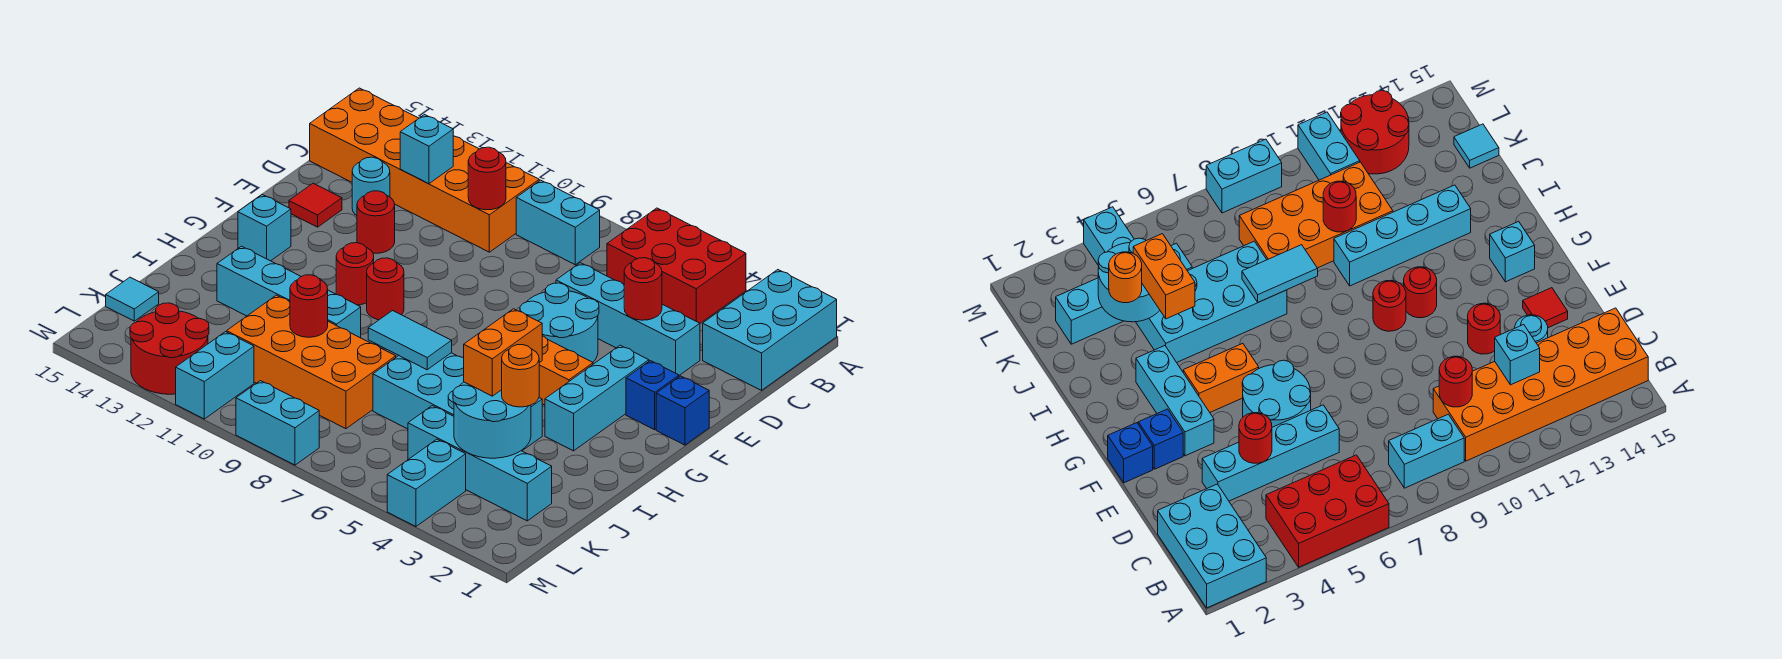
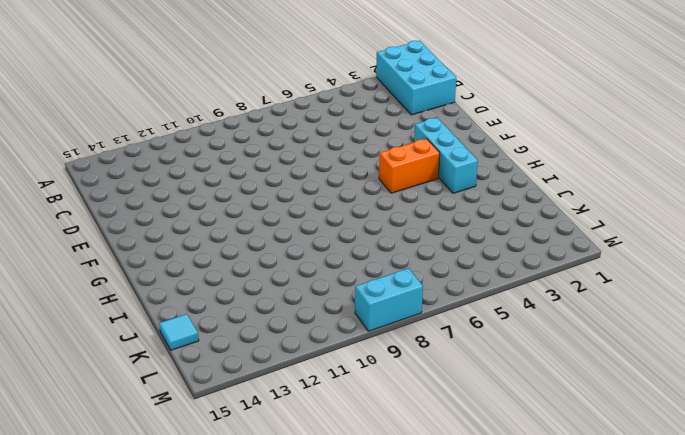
none -> red 2x3 brick [607,208,746,323]
none -> cyan 1x2 brick [516,180,600,265]
none -> orange 2x6 brick [310,88,539,252]
none -> cyan 1x4 brick [556,263,700,375]

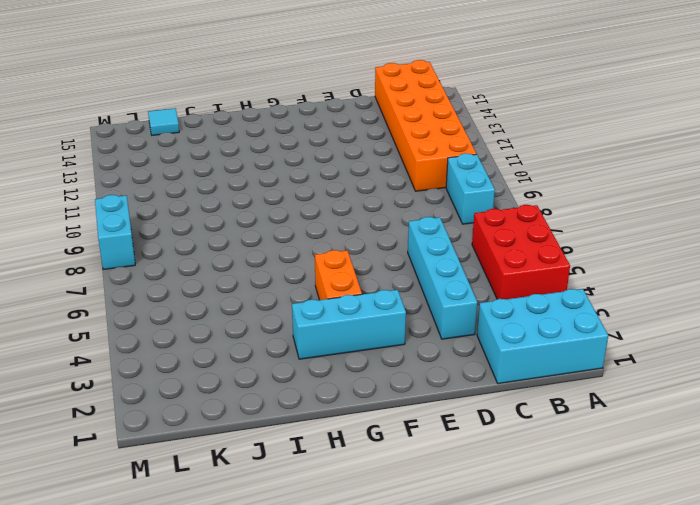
none -> cyan 1x1 round brick [352,157,390,216]
none -> cyan 2x2 round brick [520,283,599,362]
none -> red 1x1 round brick [357,191,395,253]
none -> red 1x1 tile [289,183,342,227]

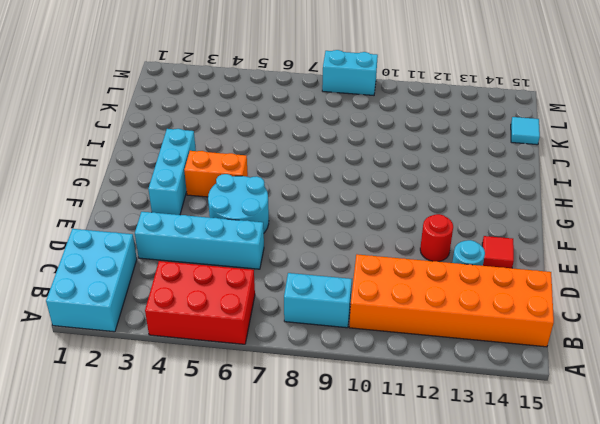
none -> blue 1x1 brick [656,376,709,445]
none -> blue 1x1 brick [626,361,679,430]
none -> red 1x1 round brick [367,258,404,320]
none -> red 1x1 round brick [336,243,374,305]

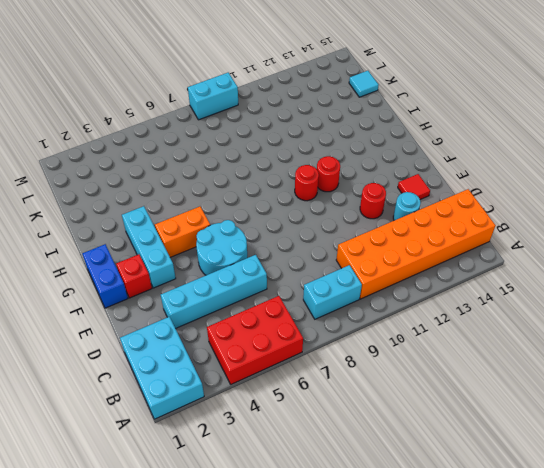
blue 1x2 brick [82,244,128,308] -> blue 1x1 brick [656,376,709,445]
red 1x1 brick [116,254,152,298] -> blue 1x1 brick [626,361,679,430]
none -> cyan 1x1 brick [238,195,291,261]
none -> cyan 2x4 brick [373,353,542,451]
none -> cyan 1x4 brick [217,246,361,338]
none -> orange 2x4 brick [227,295,396,429]

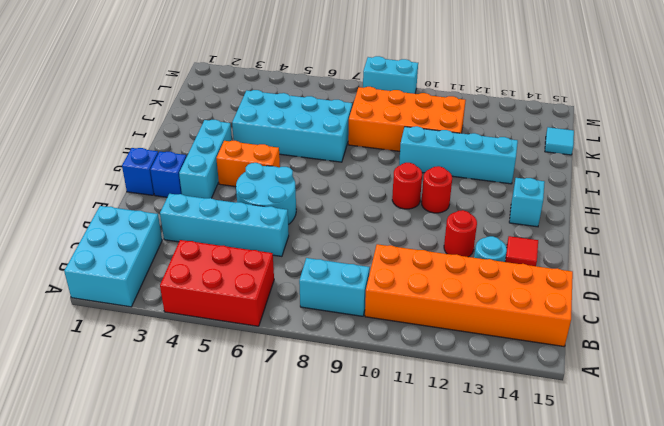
none -> cyan 1x4 brick [408,406,552,521]
none -> cyan 1x2 brick [387,439,466,527]
none -> cyan 1x2 brick [176,332,254,419]
none -> red 2x2 round brick [130,303,209,394]

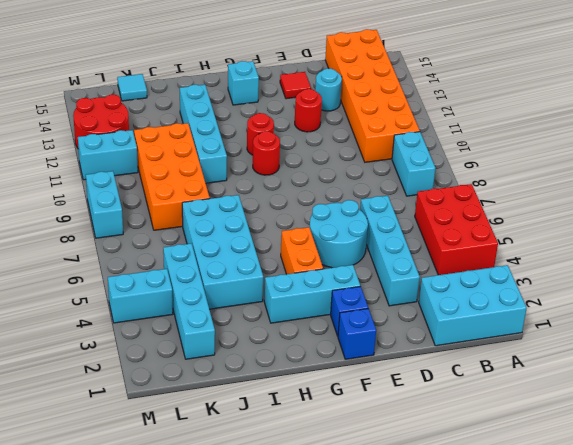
none -> red 1x1 round brick [468,147,506,210]
none -> cyan 1x1 brick [400,115,453,184]
none -> red 1x1 round brick [624,258,662,320]
none -> cyan 1x2 tile [368,311,452,370]

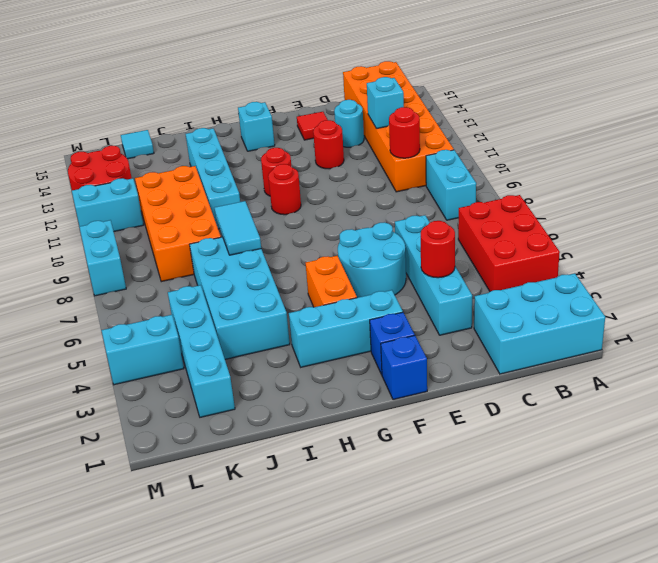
none -> cyan 2x2 round brick [453,382,531,458]
none -> red 1x1 round brick [290,275,328,337]
none -> orange 1x2 brick [464,309,542,396]
none -> orange 1x1 round brick [502,345,539,407]

